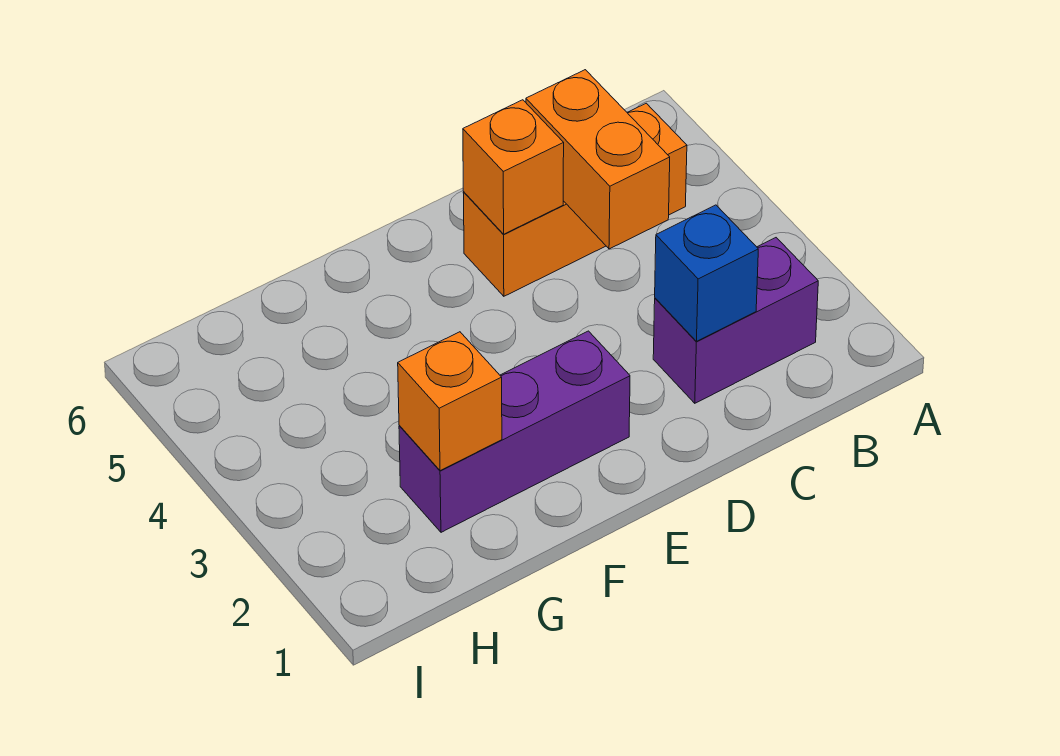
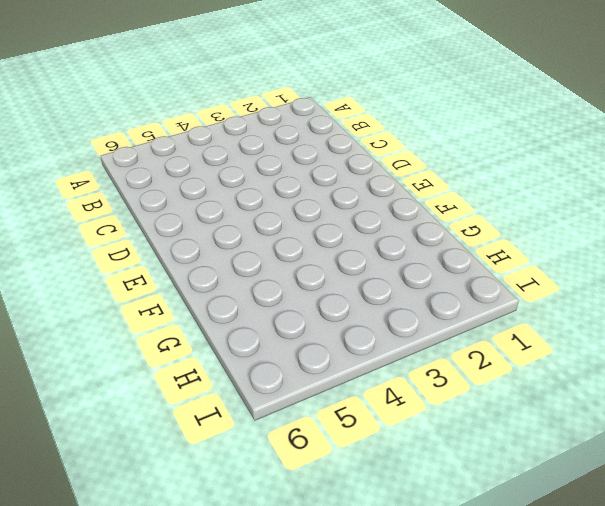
none -> purple 1x2 brick [653,238,818,403]
none -> orange 1x3 brick [463,103,687,296]

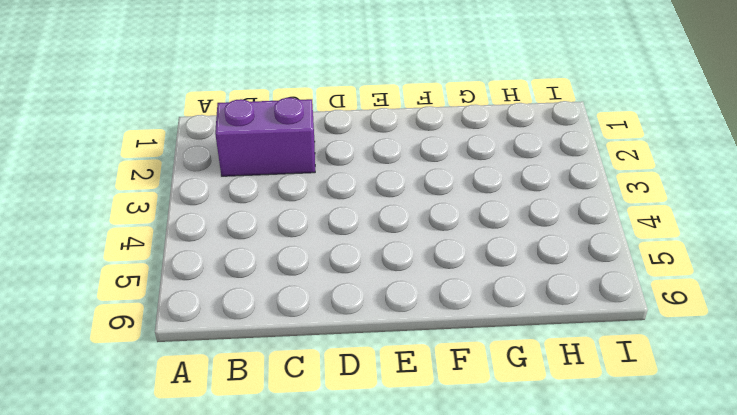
none -> orange 1x3 brick [463,103,687,296]
none -> purple 1x3 brick [399,331,630,532]

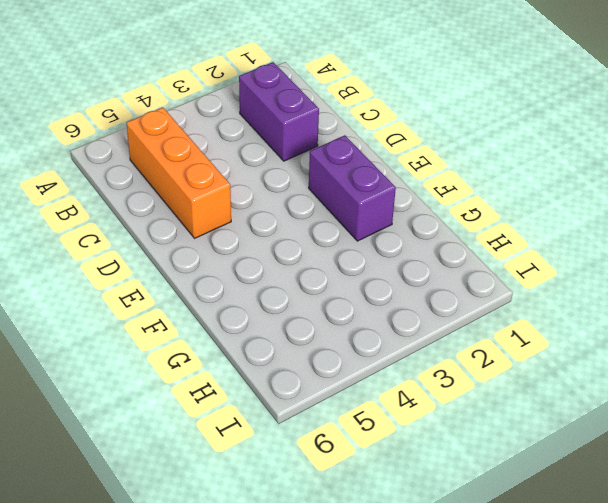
purple 1x2 brick [309,135,396,241] -> purple 1x3 brick [399,331,630,532]
none -> blue 1x1 brick [655,205,758,341]
none -> orange 1x2 brick [526,70,670,249]

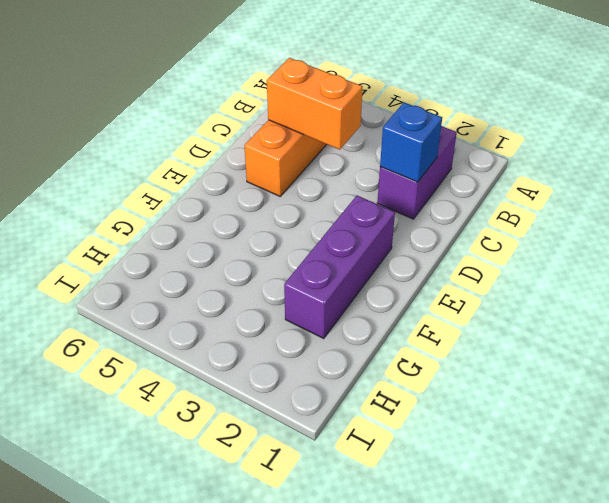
none -> orange 1x1 brick [463,100,564,234]
none -> orange 1x1 brick [398,332,502,471]

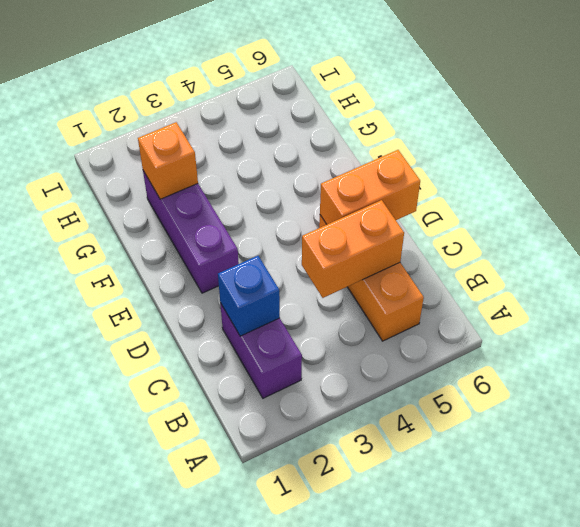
orange 1x2 brick [320,150,420,225] -> orange 1x1 brick [463,100,564,234]

